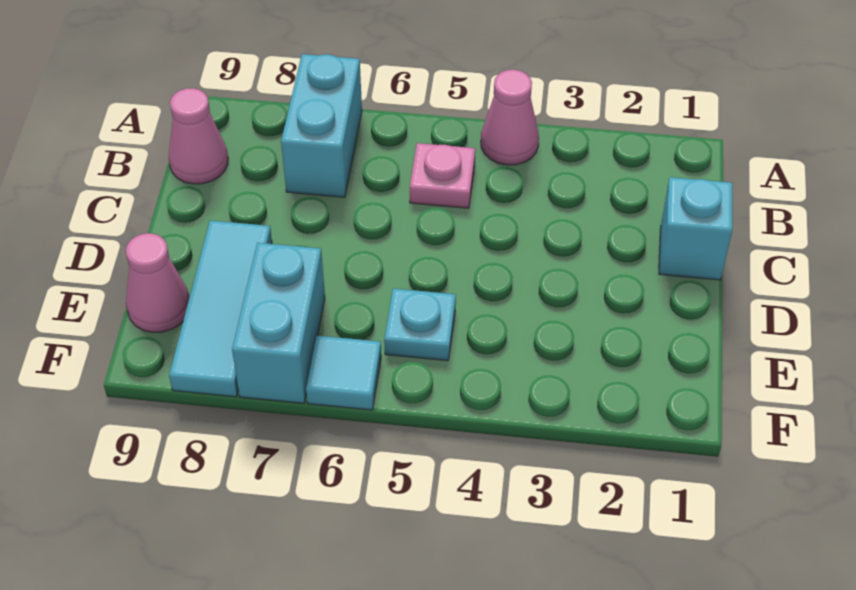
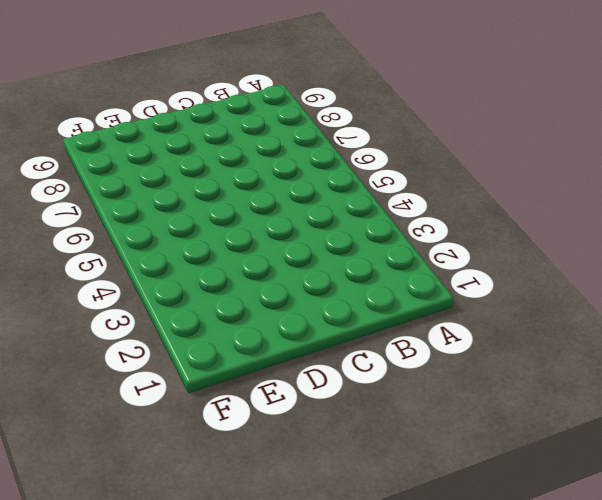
none -> pink 1x1 cone [481,70,539,165]
none -> cyan 1x2 brick [281,54,362,197]

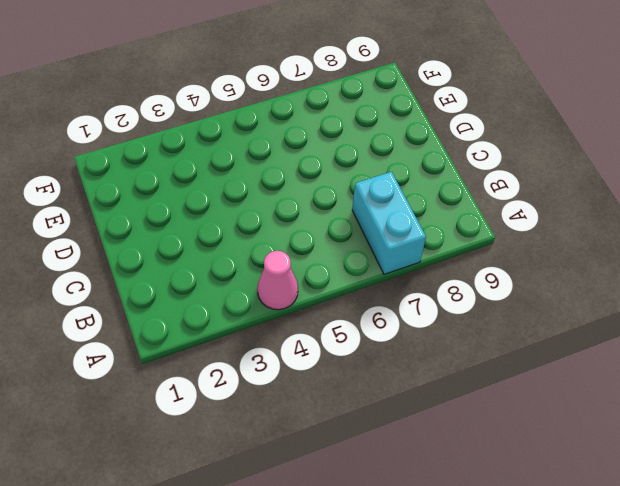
none -> pink 1x1 plate [410,143,475,208]
none -> pink 1x1 cone [169,88,228,184]

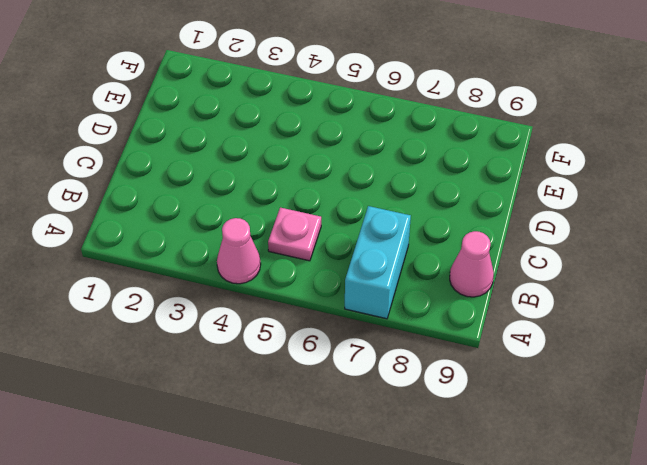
none -> cyan 1x1 brick [659,177,732,280]
none -> cyan 1x3 tile [169,220,272,397]

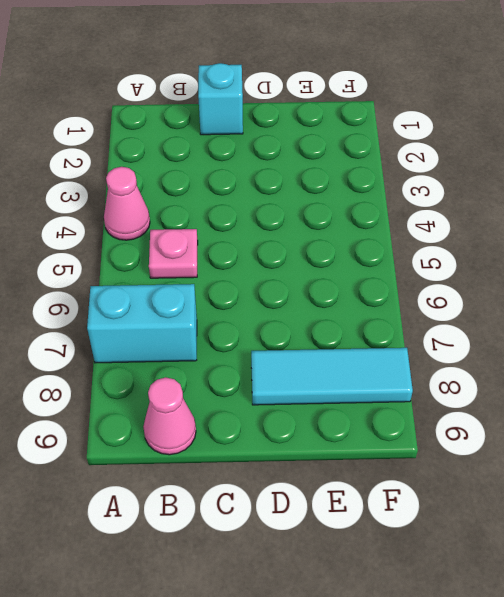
none -> cyan 1x1 plate [384,288,456,361]
none -> cyan 1x2 brick [232,243,325,403]

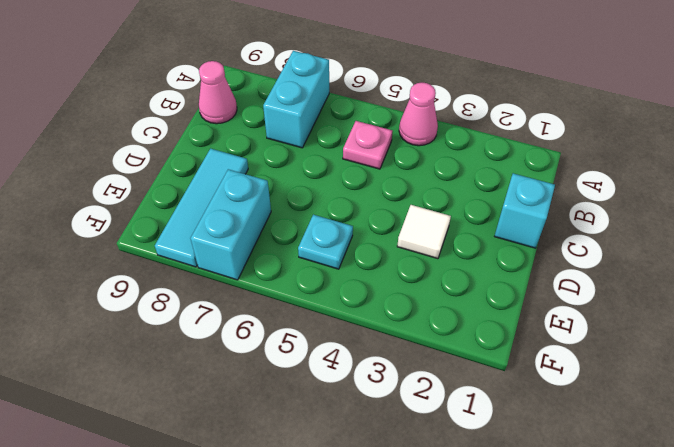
white 1x1 tile [397,205,451,259] -> none
none -> pink 1x1 cone [126,233,189,332]
none -> cyan 1x1 tile [306,336,381,410]

